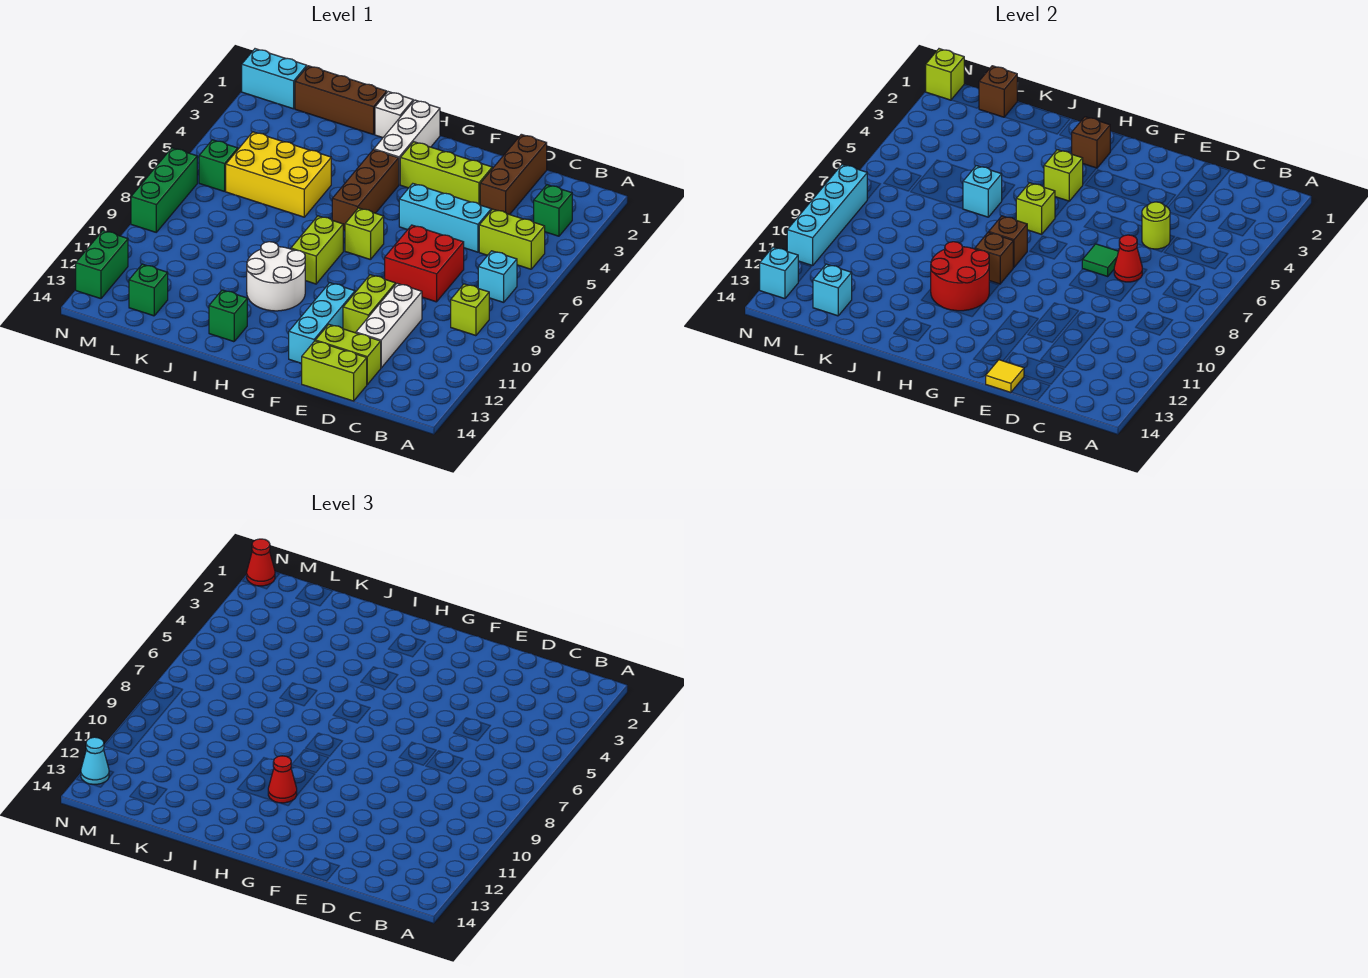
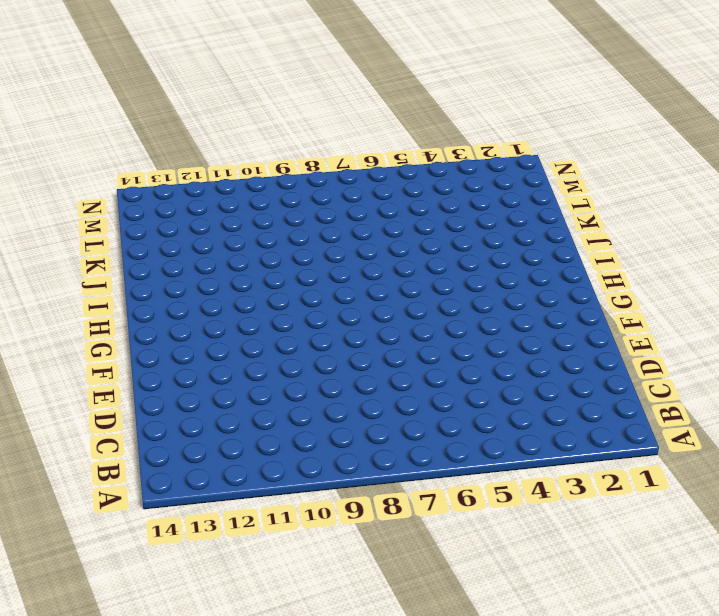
none -> green 1x1 brick [534,185,572,236]
none -> lime 1x2 brick [479,209,545,269]
none -> cyan 1x1 brick [478,251,517,302]
none -> lime 1x1 brick [451,284,489,336]

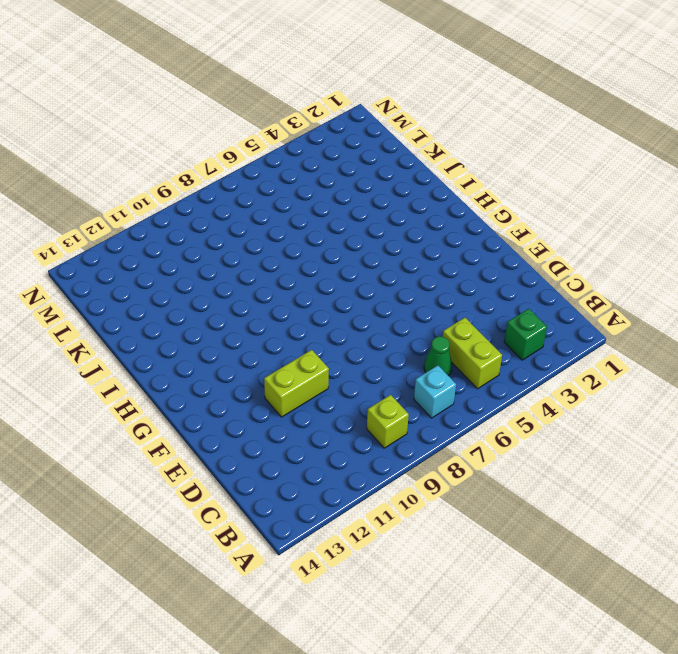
green 1x1 cone [424,336,452,375] -> none
none -> brown 1x3 brick [480,134,547,215]
none -> cyan 1x3 brick [399,184,491,252]
none -> red 2x2 brick [385,225,464,302]
none -> white 1x3 brick [356,283,422,368]

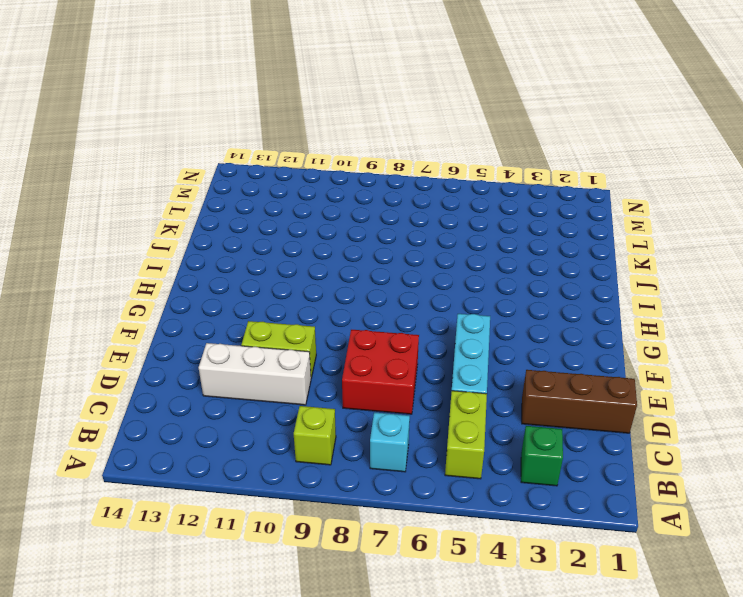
none -> lime 1x2 brick [315,324,381,384]
none -> lime 1x2 brick [302,341,367,401]
none -> lime 1x3 brick [400,142,492,205]
none -> cyan 1x3 brick [289,283,355,363]

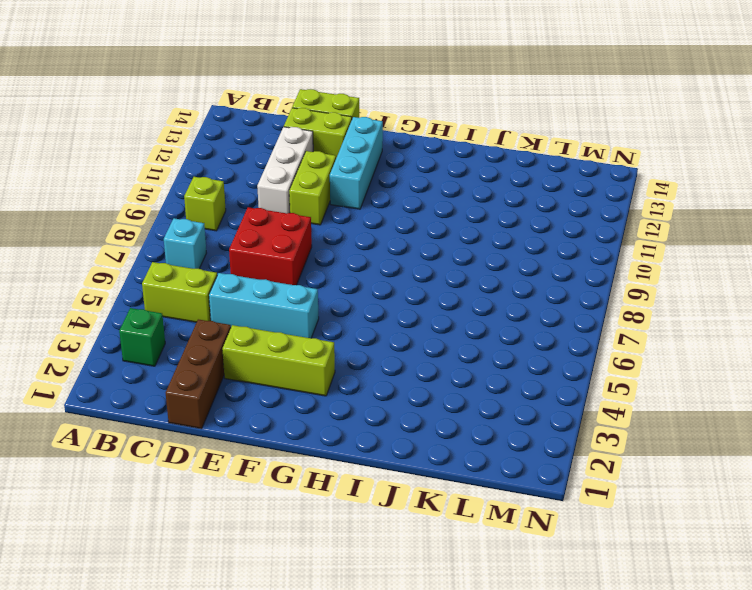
none -> lime 1x1 brick [345,208,384,260]
none -> white 1x3 brick [374,100,440,185]
none -> brown 1x3 brick [332,150,399,230]
none -> lime 1x2 brick [291,216,343,284]

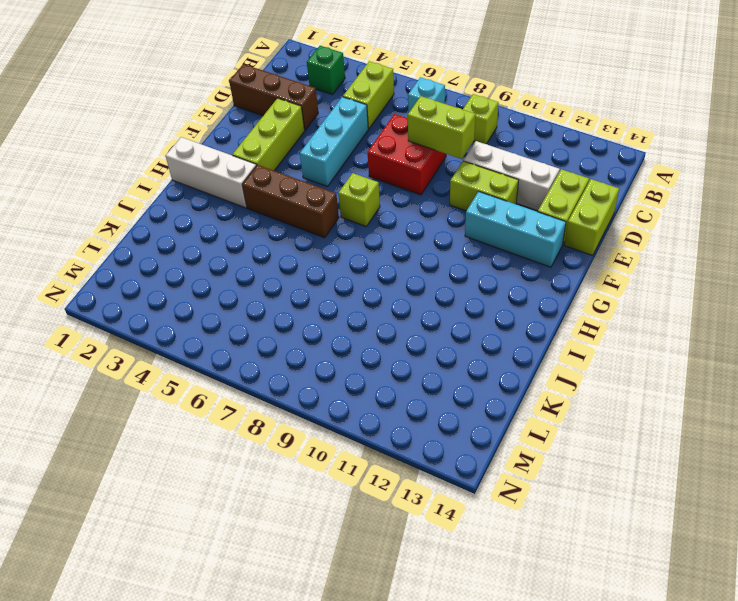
lime 1x2 brick [407,96,475,159] -> lime 1x2 brick moved to [291,216,343,284]
none -> white 2x2 round brick [247,242,305,311]
none -> white 1x1 brick [375,92,413,138]
none -> green 1x1 brick [209,290,247,342]
none -> brown 1x3 brick [295,66,387,135]

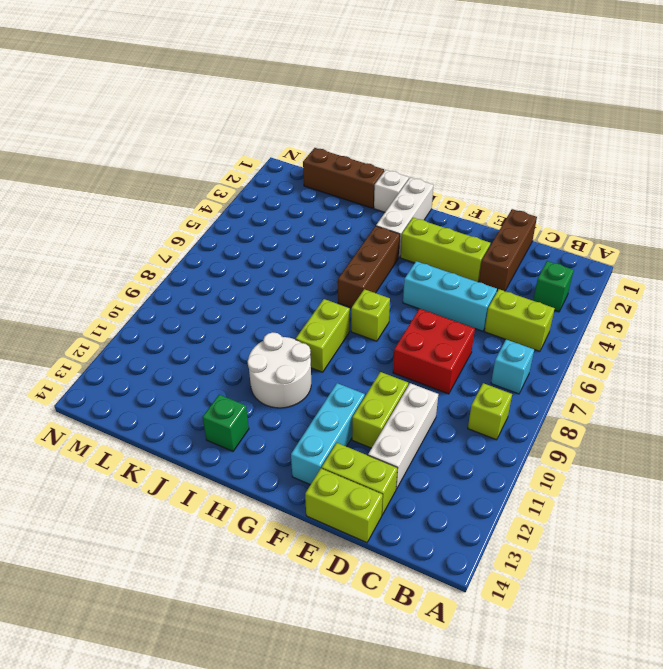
none -> yellow 2x3 brick [226,132,331,217]
none -> green 1x1 brick [129,264,168,316]
none -> cyan 1x2 brick [242,49,307,109]
none -> green 1x1 brick [199,140,238,192]

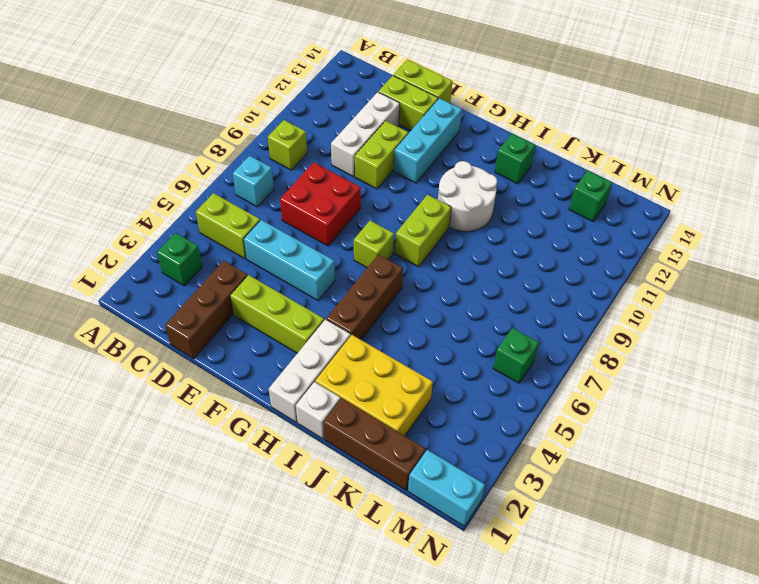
yellow 2x3 brick [315,335,433,436] -> yellow 2x3 brick moved to [226,132,331,217]
none -> green 1x3 brick [131,148,197,232]
none -> green 1x2 brick [76,231,128,299]
none -> lime 1x1 round brick [1142,202,1170,249]
none -> red 1x1 cone [1114,235,1142,282]

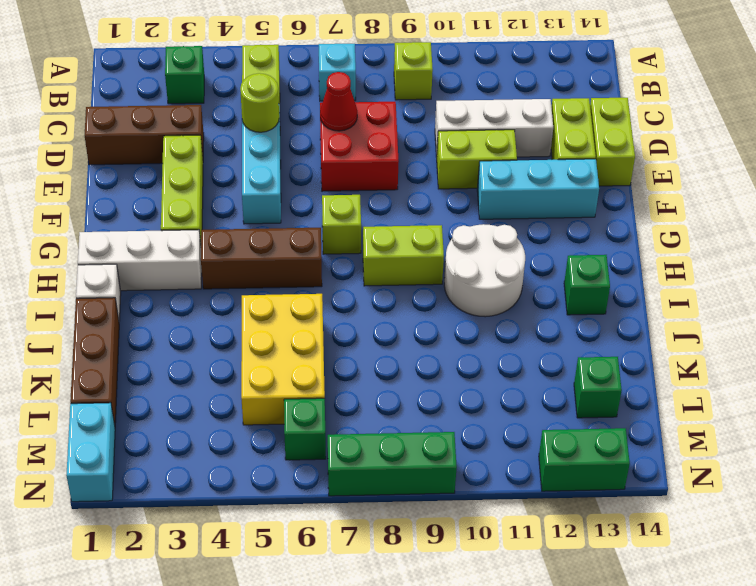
none -> green 1x1 tile [1082,244,1119,276]
none -> yellow 1x1 tile [986,360,1024,392]
none -> brown 1x1 brick [1072,117,1110,168]
none -> lime 1x1 brick [1044,150,1083,201]

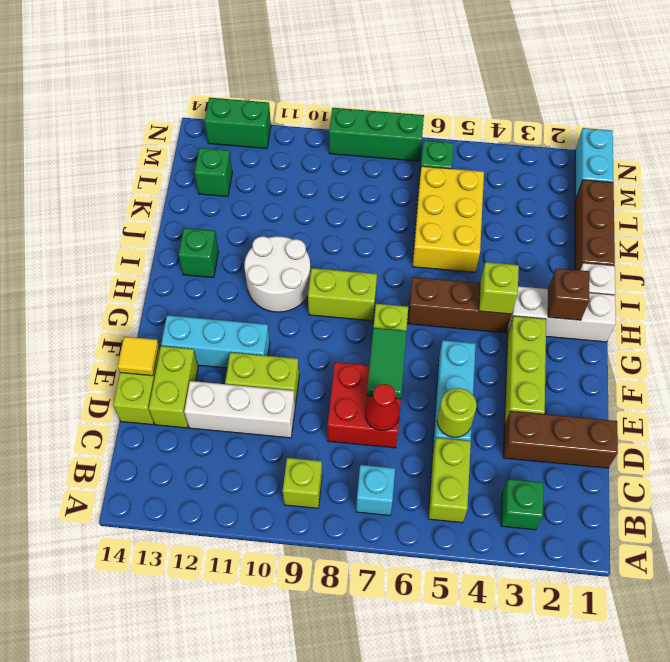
green 1x2 tile [367,328,407,399] -> green 1x1 tile [1082,244,1119,276]
none -> lime 1x1 brick [1016,183,1055,234]
none -> brown 1x1 brick [989,216,1027,268]
none -> brown 1x1 brick [975,232,1013,284]
none -> red 2x2 round brick [931,242,989,311]

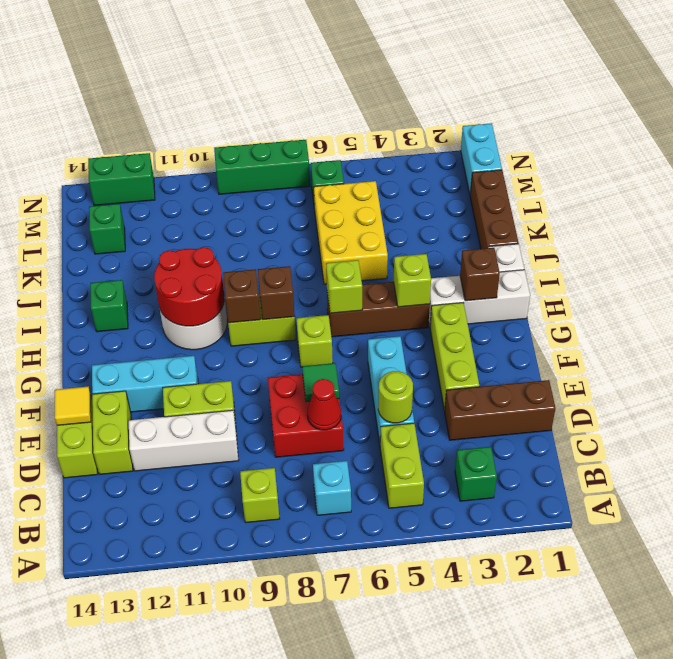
none -> cyan 1x1 brick [963,166,1002,217]
none -> brown 1x1 brick [979,66,1017,117]
none -> cyan 1x1 brick [813,264,852,316]
none -> lime 1x1 brick [926,49,964,100]

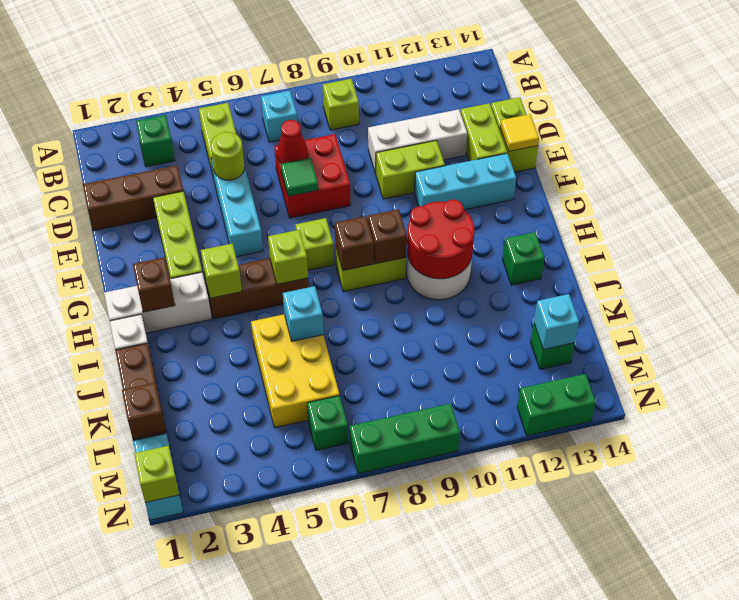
none -> cyan 1x4 brick [787,164,867,266]
none -> cyan 1x1 brick [760,247,798,299]
none -> red 1x1 cone [268,756,297,803]
none -> red 1x1 cone [247,539,275,586]

